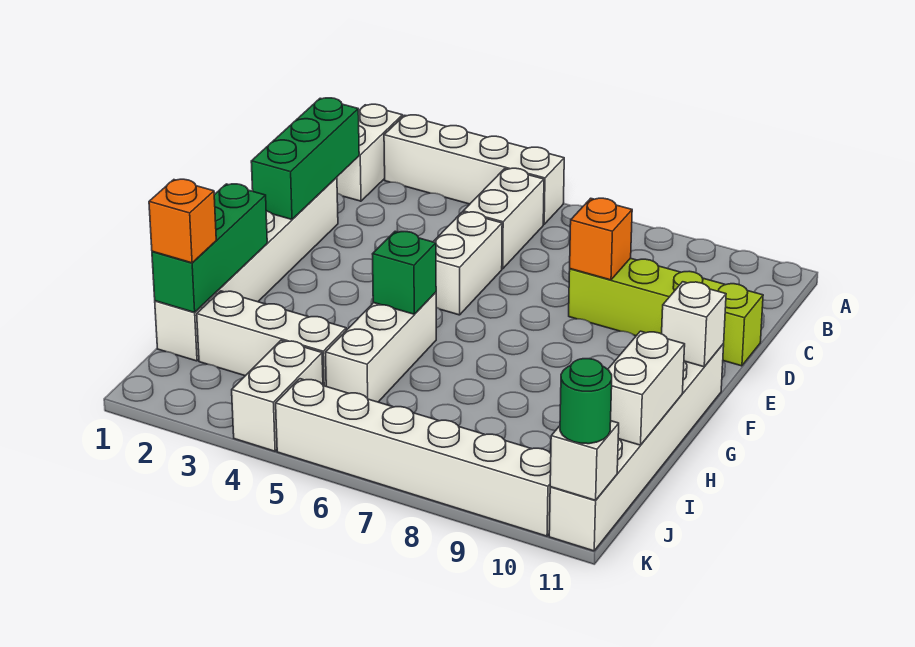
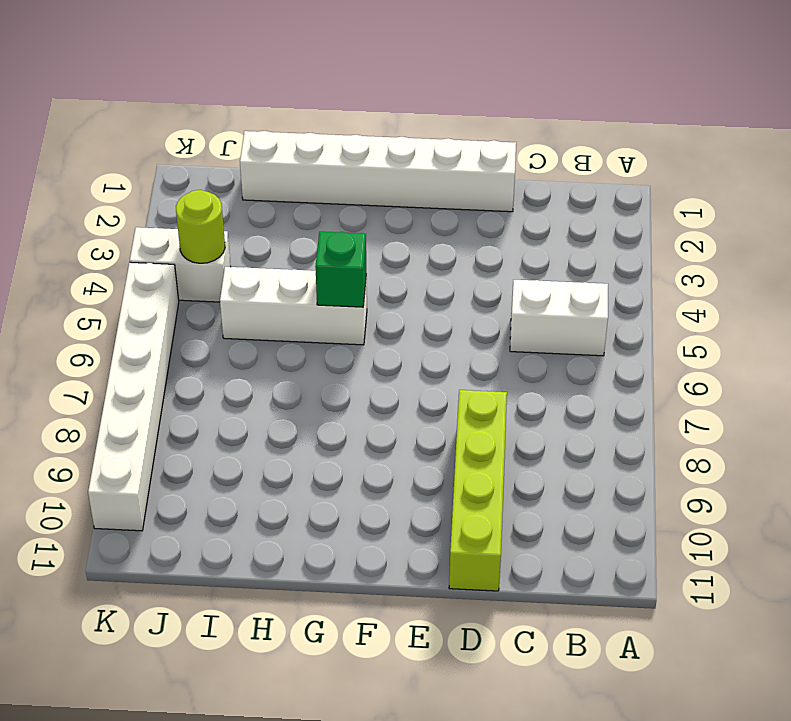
lime 1x1 round brick [176,190,225,263] -> none
none -> white 1x2 brick [337,104,403,201]
none -> white 1x4 brick [384,115,564,224]
none -> white 1x2 brick [433,212,502,315]

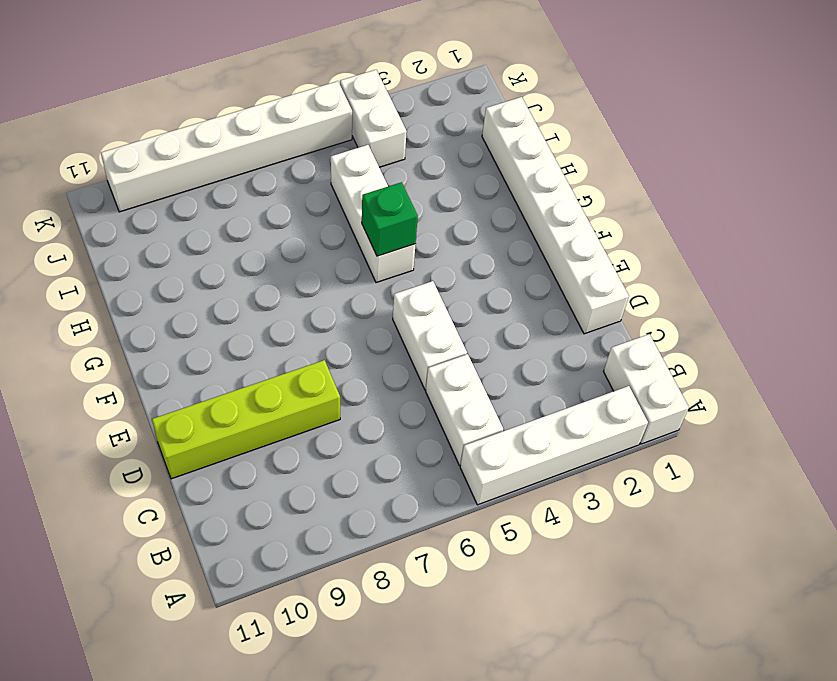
none -> white 1x6 brick [549,344,724,551]
none -> white 1x3 brick [197,291,346,386]
none -> green 1x3 brick [251,98,359,219]

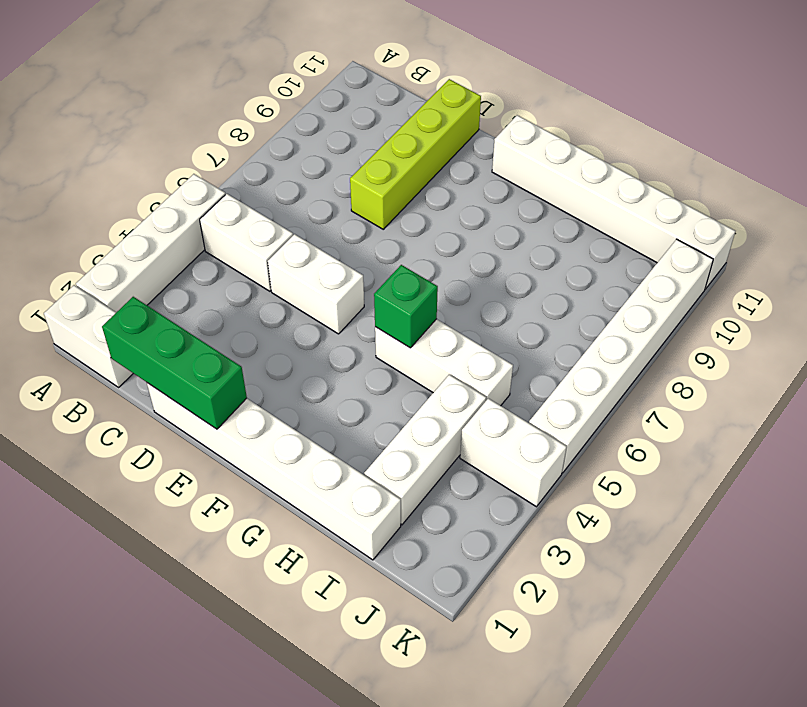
none -> orange 1x1 brick [570,198,632,280]
none -> white 1x1 brick [662,282,726,367]
none -> green 1x3 brick [152,184,267,312]

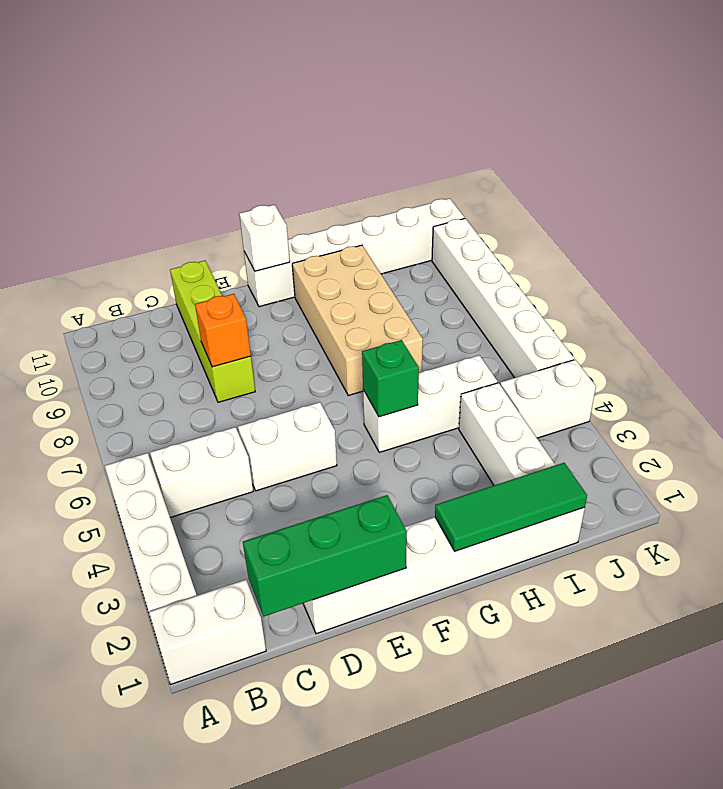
green 1x3 tile [435,463,587,551] -> green 1x3 brick [152,184,267,312]
tan 2x4 brick [292,245,423,395] -> none
none -> white 1x2 brick [608,331,685,445]
none -> white 1x1 brick [550,421,619,500]
none -> orange 1x1 brick [149,179,216,263]

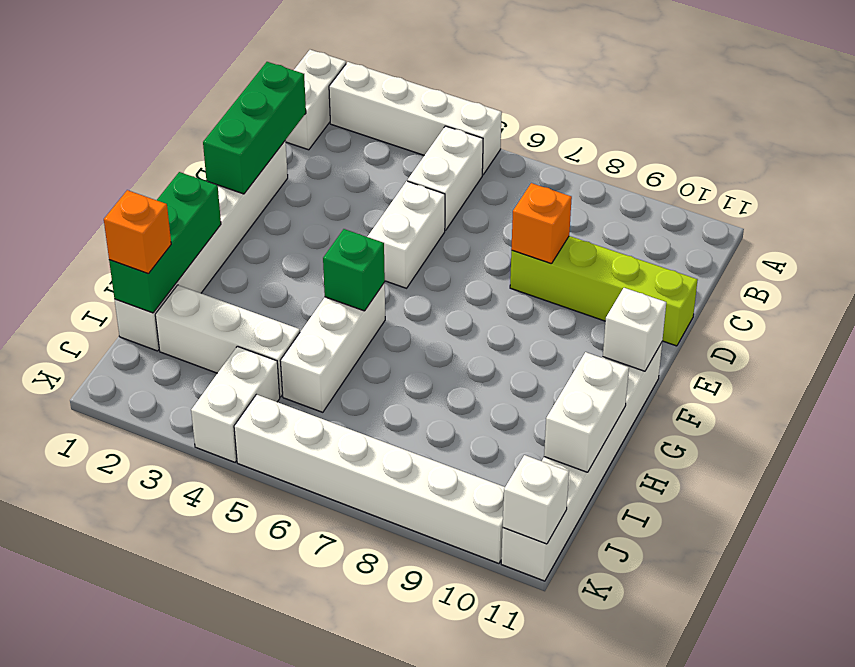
none -> green 1x1 round brick [560,359,612,444]

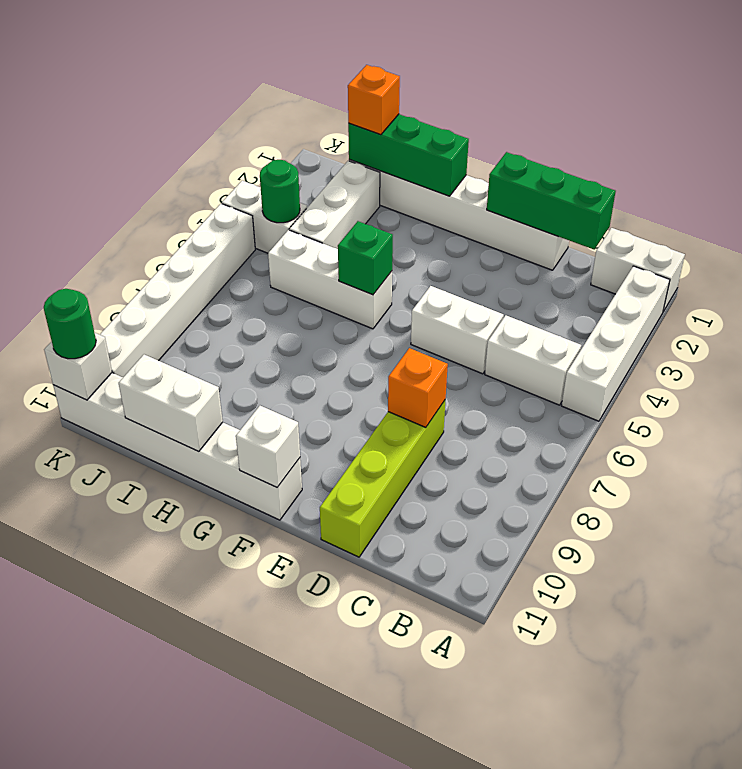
green 1x1 round brick [260,160,300,223] -> none

